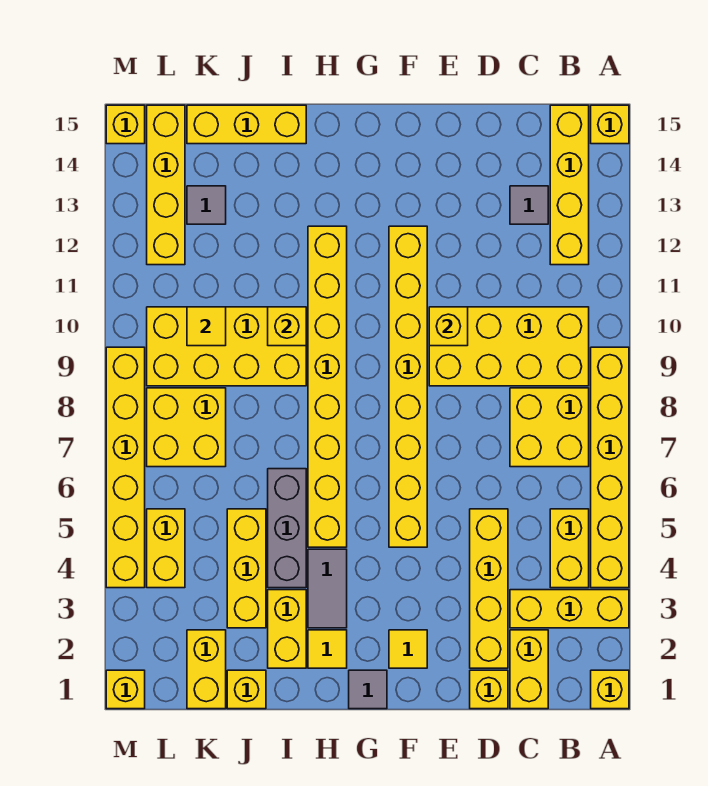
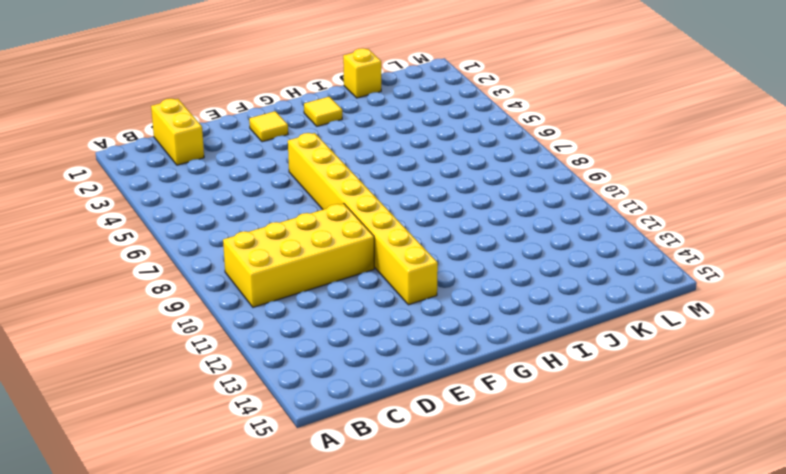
none -> yellow 1x1 brick [591,670,629,709]
none -> yellow 1x3 brick [510,590,629,628]
none -> yellow 1x6 brick [591,347,629,588]
none -> yellow 1x1 brick [591,105,629,144]

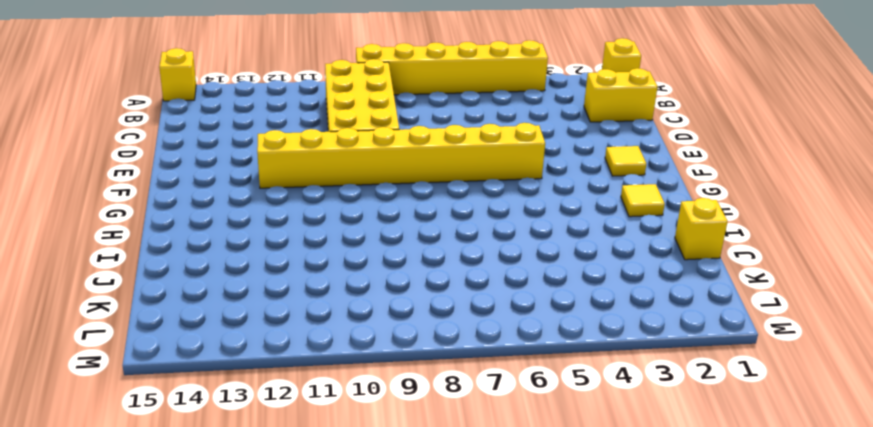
none -> yellow 1x3 brick [510,590,629,628]
none -> yellow 1x2 brick [550,509,589,588]
none -> yellow 2x2 brick [510,388,589,467]
none -> yellow 1x4 brick [550,105,589,265]

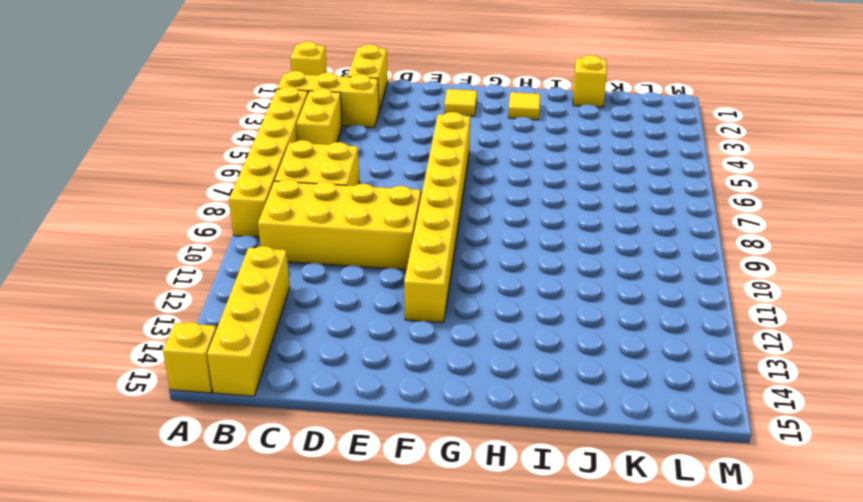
none -> grey 1x1 tile [510,186,548,224]
none -> yellow 1x1 brick [470,670,508,709]
none -> yellow 1x4 brick [470,509,508,668]
none -> grey 1x1 tile [349,670,387,709]

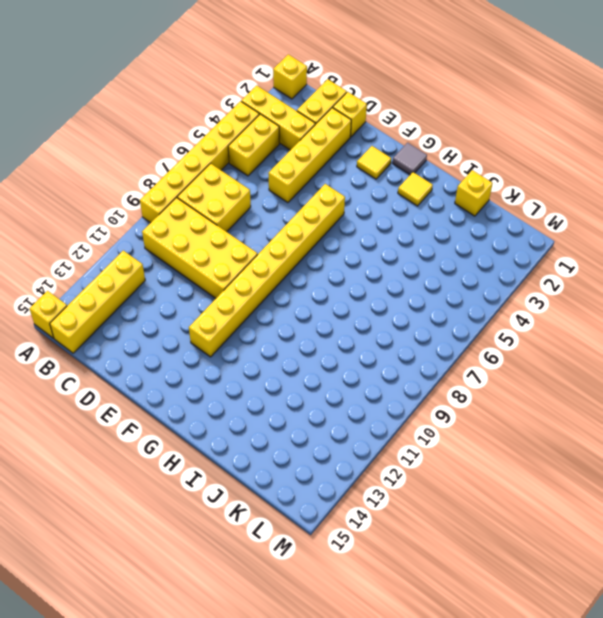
none -> grey 1x1 tile [510,186,548,224]
none -> grey 1x2 tile [308,549,347,628]
none -> yellow 1x8 brick [308,226,347,547]
none -> yellow 1x2 brick [268,590,306,668]

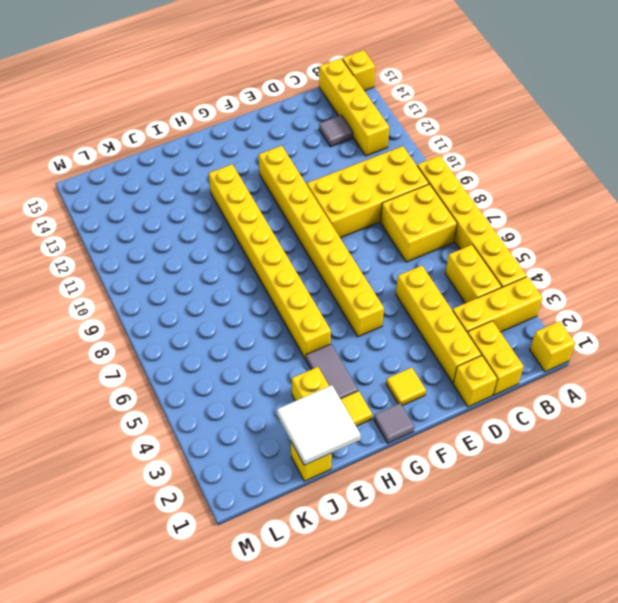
white 2x2 tile [277,385,361,465] -> none
none -> grey 1x3 brick [268,469,306,588]
none -> yellow 2x4 brick [147,307,306,386]
none -> yellow 1x3 brick [187,105,306,144]
none -> yellow 1x3 brick [227,509,266,628]

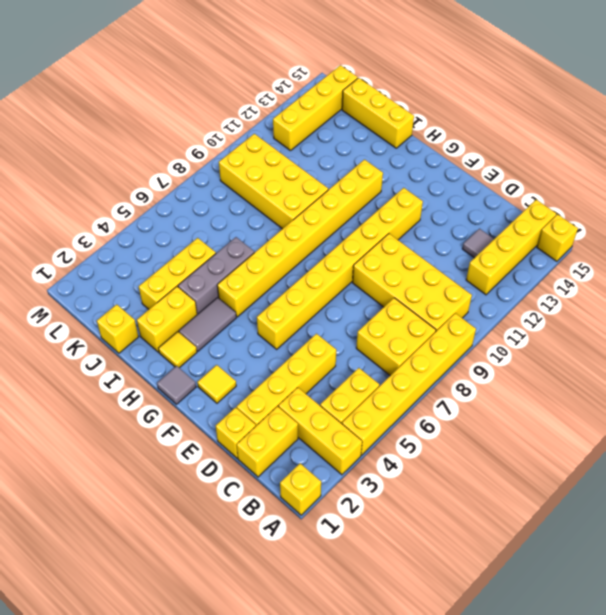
none -> yellow 1x2 brick [187,630,226,709]
none -> yellow 2x2 brick [147,388,226,467]
none -> grey 1x1 tile [187,186,226,224]
none -> yellow 1x2 brick [147,509,185,588]

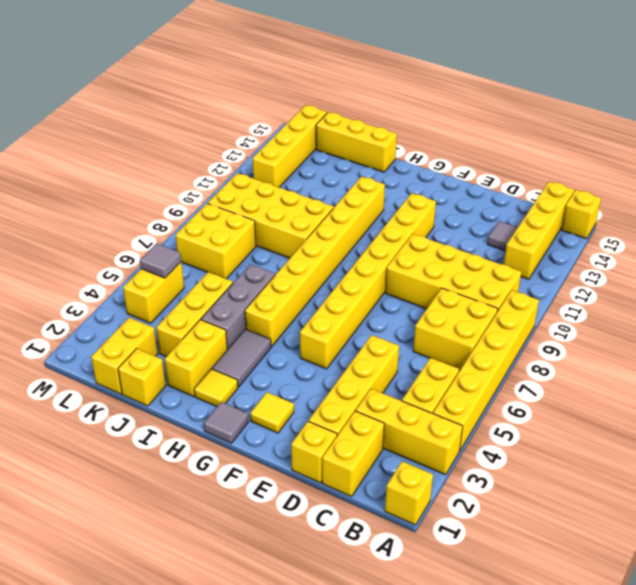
grey 1x1 tile [140,243,181,278] -> grey 1x1 tile moved to [187,186,226,224]
none -> yellow 1x1 brick [106,670,145,709]
none -> yellow 1x6 brick [106,347,145,588]
none -> yellow 1x1 brick [106,105,145,144]
none -> yellow 1x1 brick [429,307,468,346]

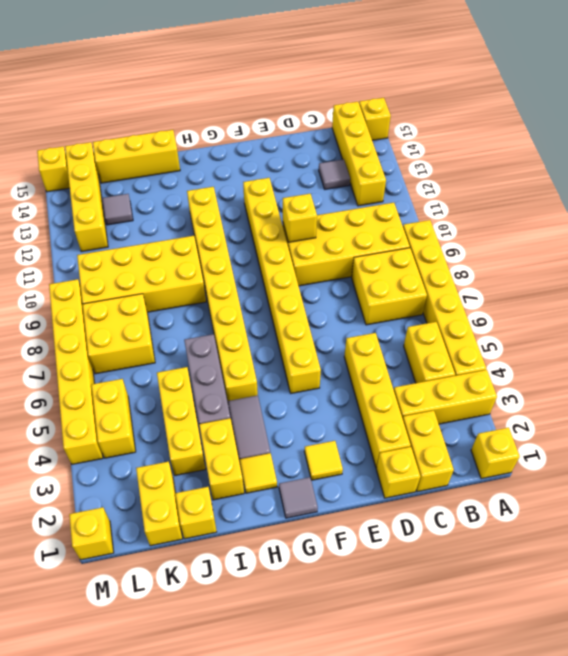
none -> yellow 1x1 brick [268,307,306,346]
none -> yellow 1x1 tile [187,307,226,346]

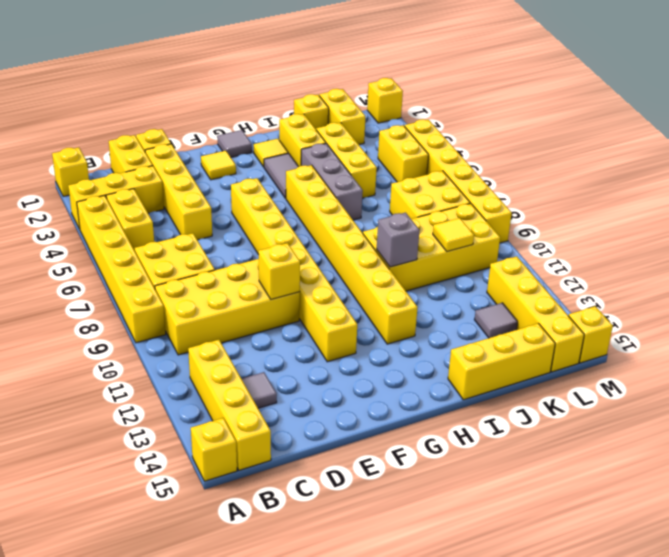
grey 1x1 brick [377,213,420,267] -> yellow 1x1 brick [268,307,306,346]

